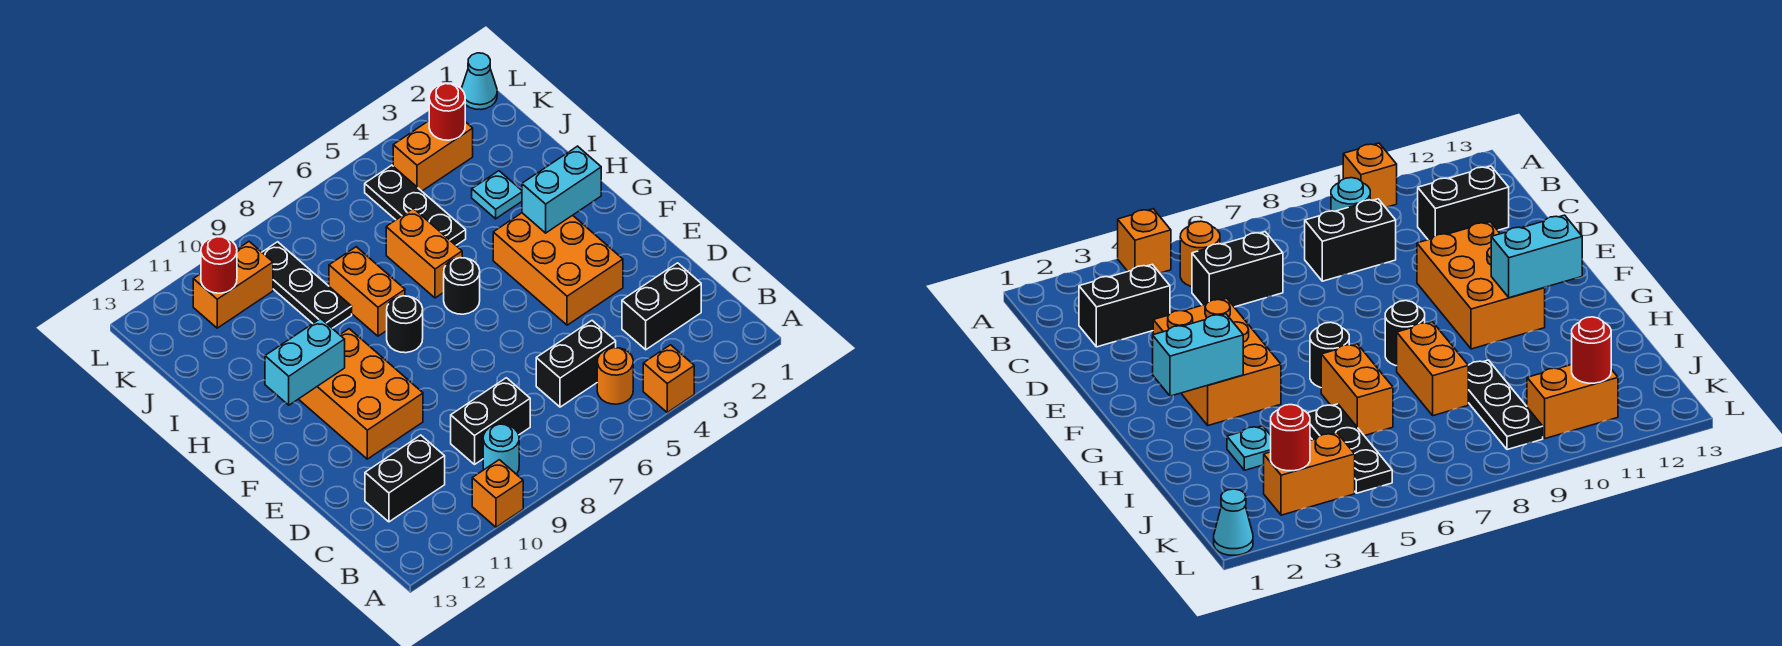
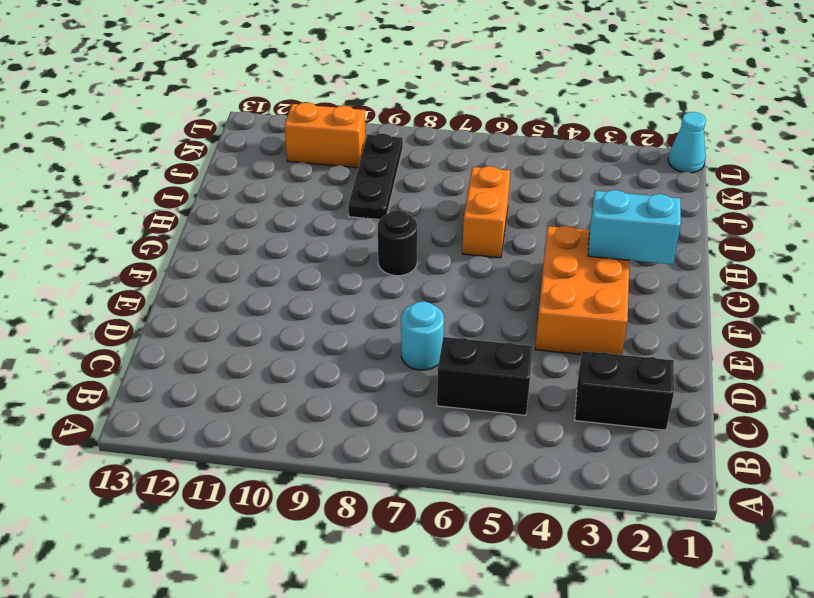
cyan 1x1 round brick [401,301,444,370] -> cyan 1x1 round brick moved to [483,424,519,474]
none -> orange 1x1 brick [643,345,694,412]
none -> orange 1x1 brick [472,460,523,527]
none -> orange 1x1 round brick [597,348,633,404]

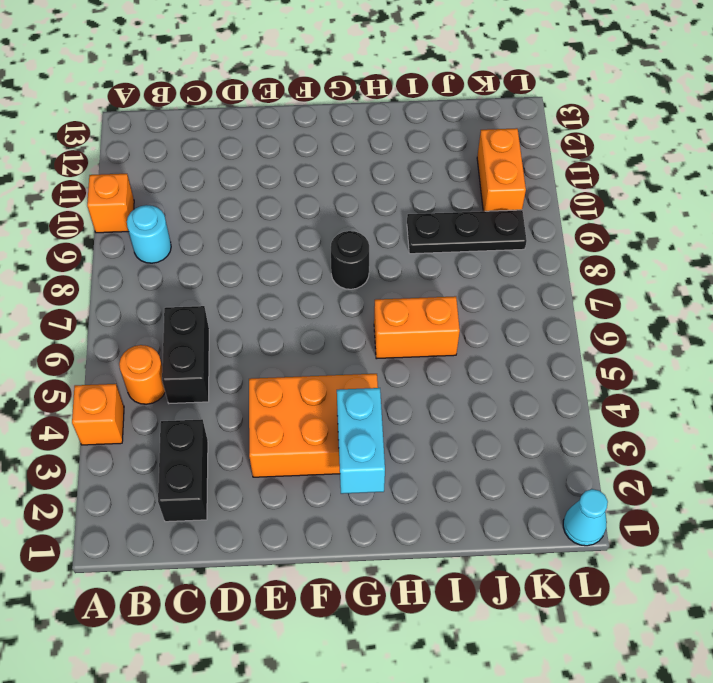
none -> black 1x2 brick [451,378,530,464]
none -> black 1x2 brick [365,435,445,522]
none -> orange 2x3 brick [299,329,423,459]

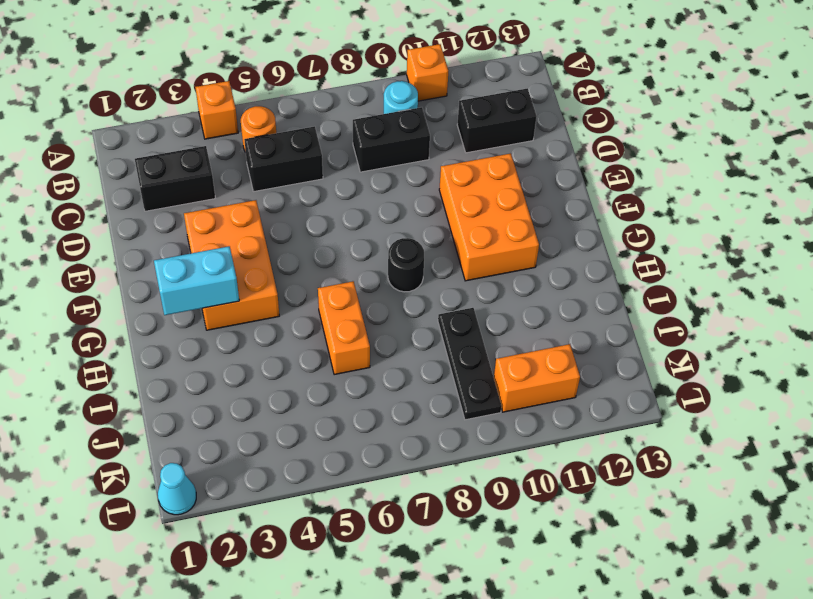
none -> black 1x1 round brick [444,258,480,314]
none -> orange 1x2 brick [329,247,405,336]
none -> cyan 1x1 plate [472,171,522,219]

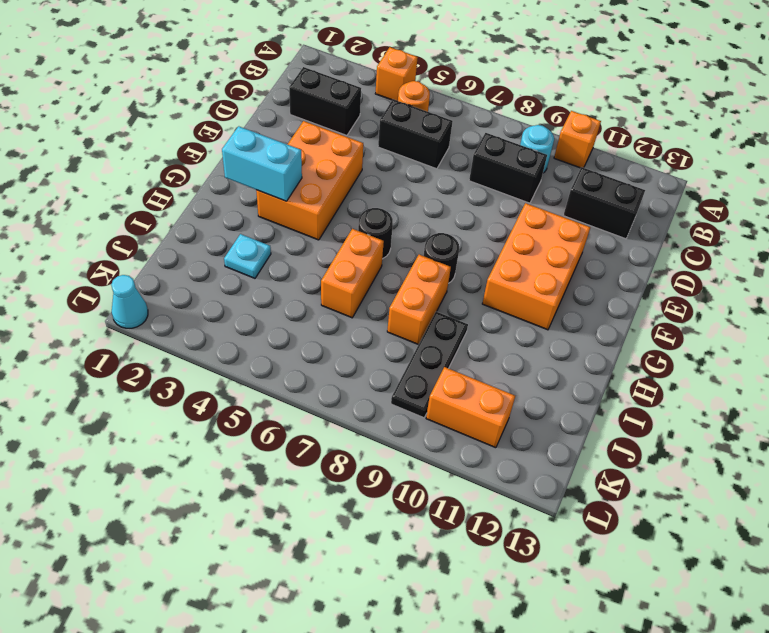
none -> black 1x3 plate [365,165,466,245]
none -> orange 1x2 brick [393,121,473,191]
none -> cyan 1x2 brick [265,318,345,405]

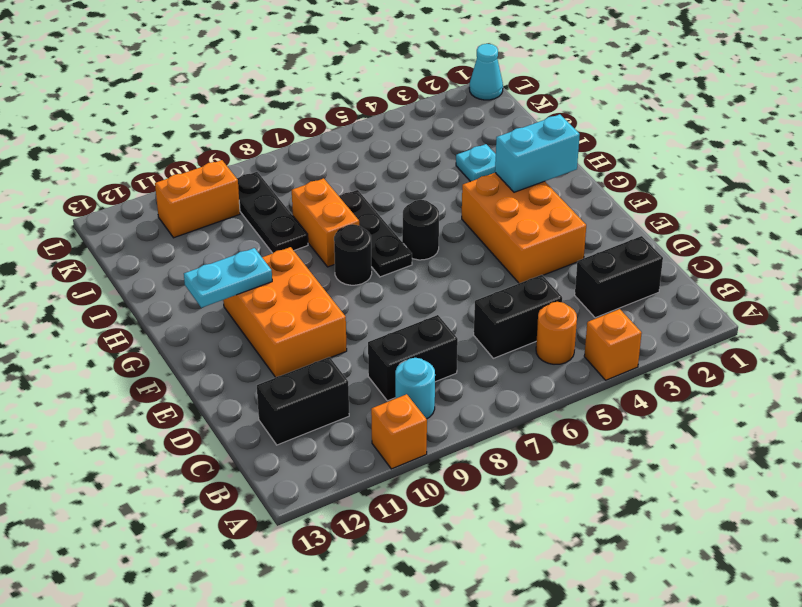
black 1x3 plate [339,190,412,277] -> black 1x3 plate moved to [365,165,466,245]
cyan 1x2 plate [184,248,272,308] -> cyan 1x2 brick [265,318,345,405]
none -> orange 1x2 brick [386,208,462,298]
none -> orange 1x2 brick [393,121,473,191]
none -> red 1x1 round brick [429,84,465,140]

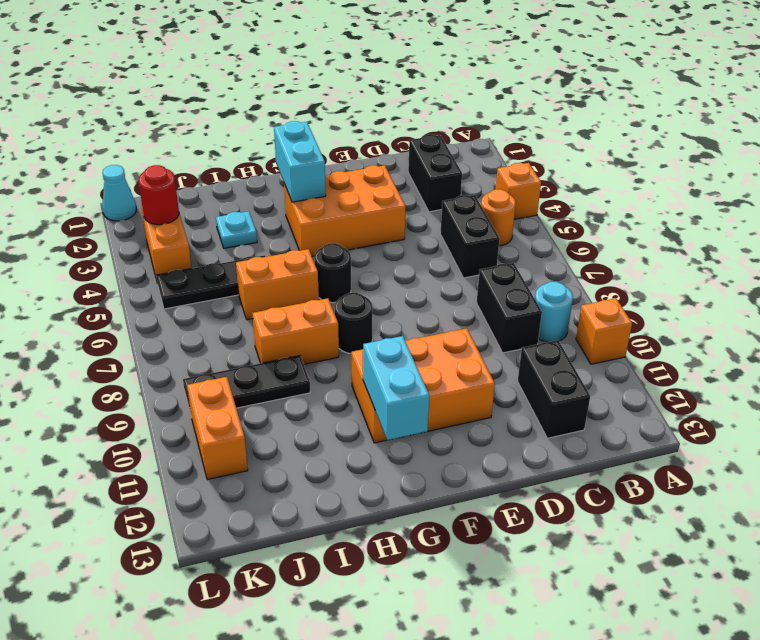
none -> red 1x1 round brick [201,237,237,293]

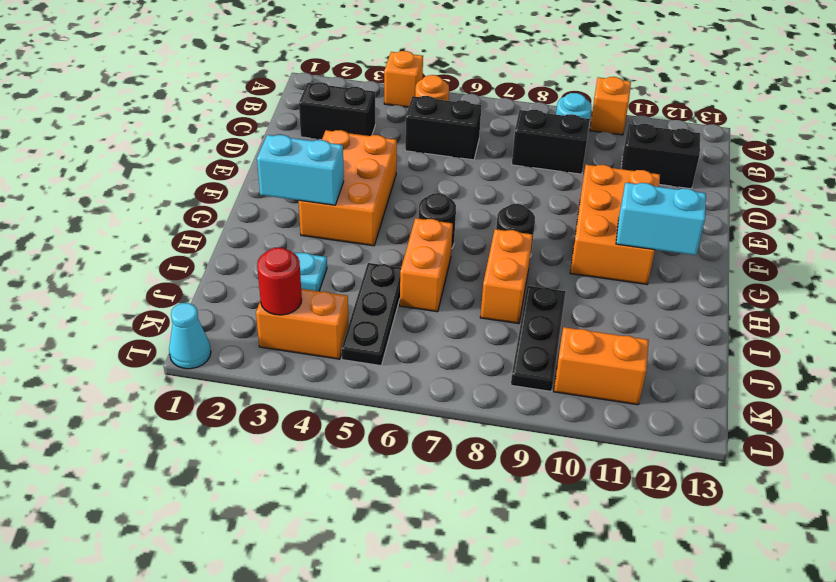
none -> red 1x1 round brick [201,237,237,293]

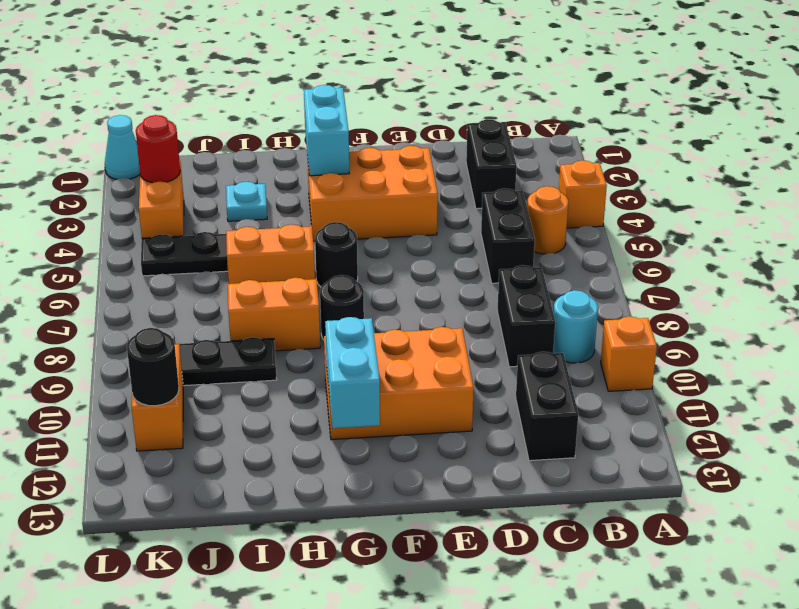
black 1x1 round brick [127,328,179,406] -> red 1x1 round brick [201,237,237,293]

